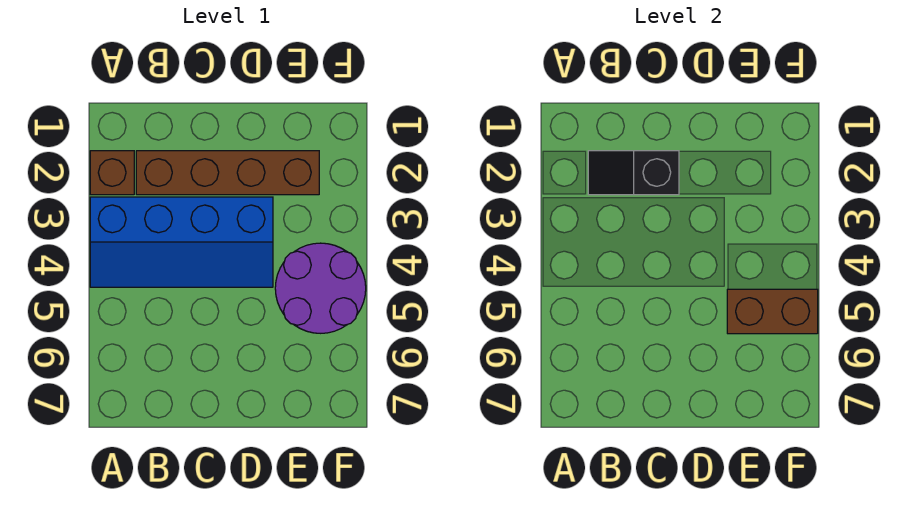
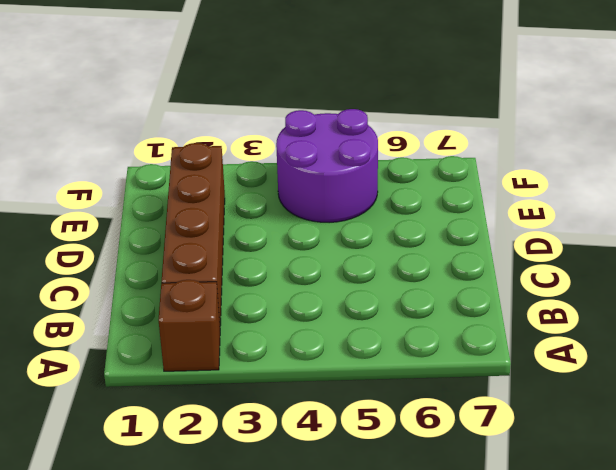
none -> blue 2x4 slope [90,197,273,287]
none -> black 1x2 slope [588,151,679,195]

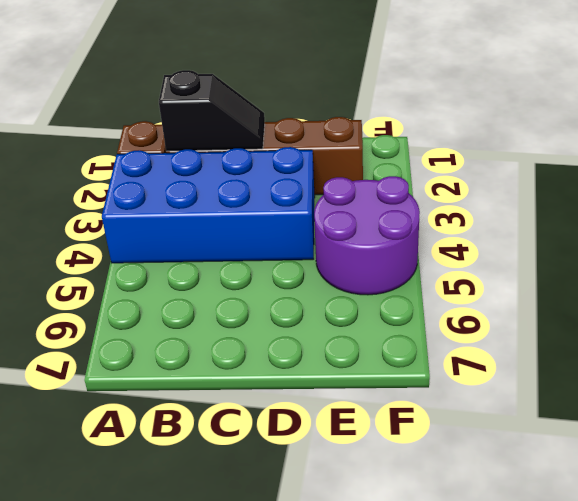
blue 2x4 brick [102,147,315,263] -> blue 2x4 slope [90,197,273,287]
black 1x2 slope [159,70,265,152] -> black 1x2 slope turned to [588,151,679,195]
none -> brown 1x2 brick [727,289,818,334]

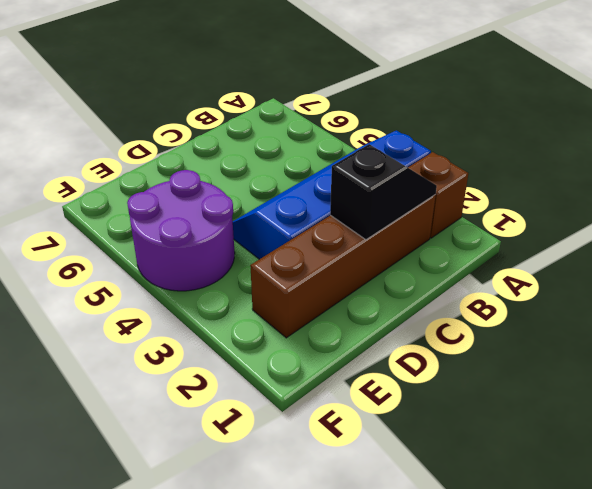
none -> brown 1x2 brick [727,289,818,334]

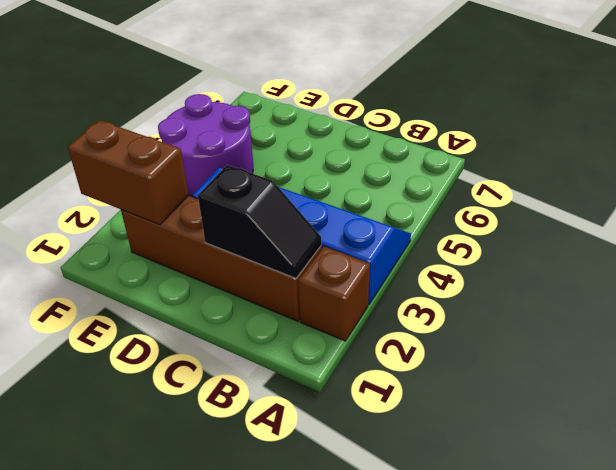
brown 1x2 brick [68,120,189,225] -> brown 1x2 brick moved to [727,289,818,334]

